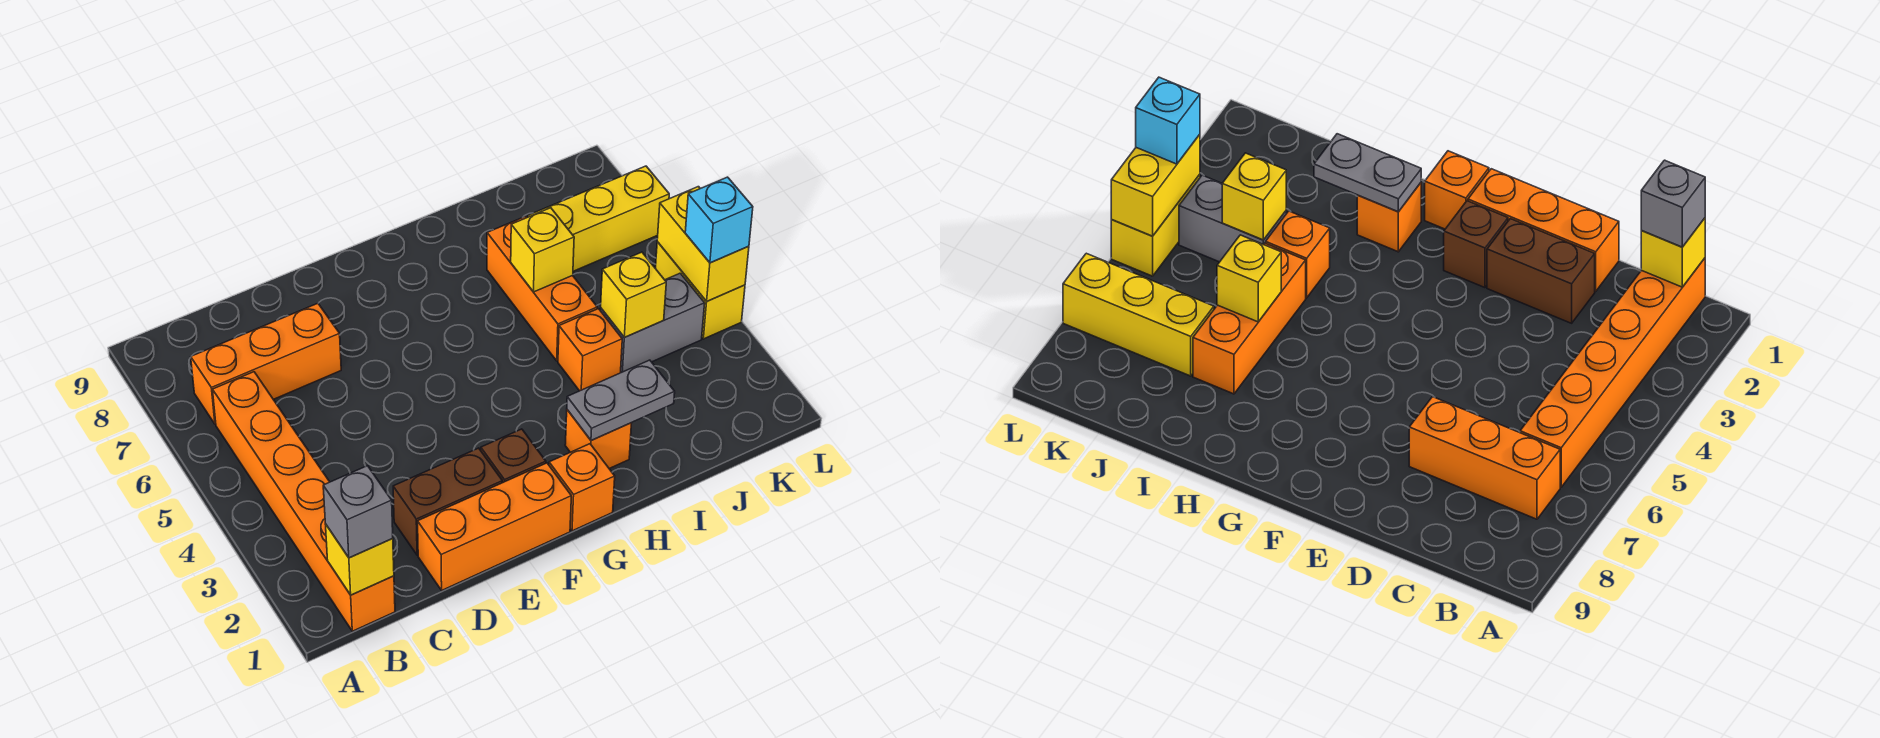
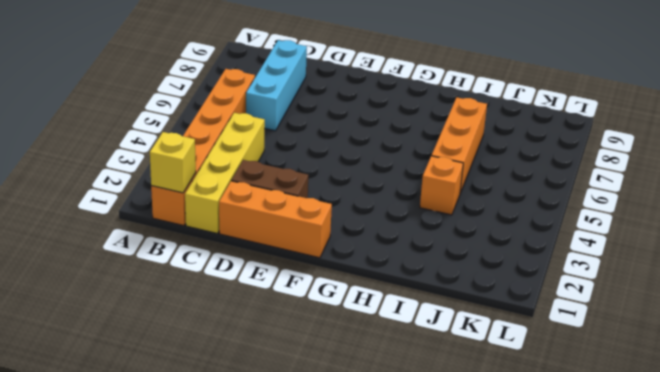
yellow 1x4 brick [185,113,265,234] -> none
cyan 1x3 brick [246,40,307,131] -> orange 1x3 brick [191,303,341,424]
none -> brown 1x1 brick [481,429,546,483]
none -> orange 1x1 brick [549,444,615,531]
none -> orange 1x1 brick [565,410,631,469]

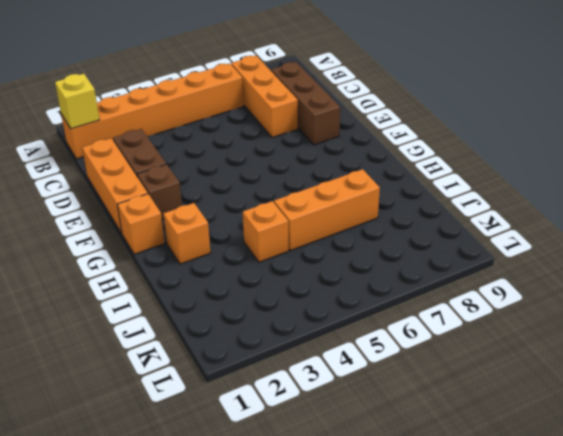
brown 1x3 brick [271,62,340,145] -> none
none -> grey 1x2 brick [600,273,705,373]
none -> yellow 1x3 brick [528,166,669,271]
none -> yellow 1x2 brick [655,242,745,339]

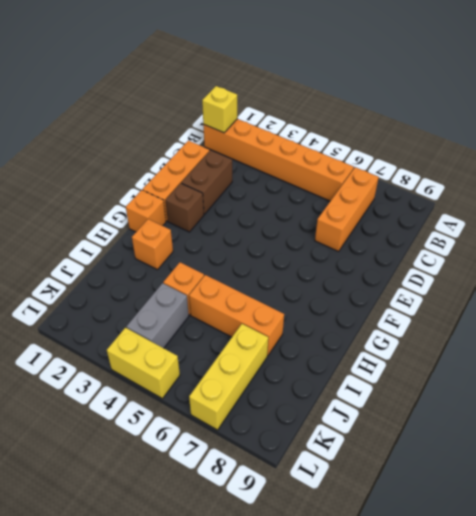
none -> grey 1x2 plate [567,360,675,441]
none -> yellow 1x1 brick [511,208,574,292]
none -> yellow 1x1 brick [601,252,666,337]

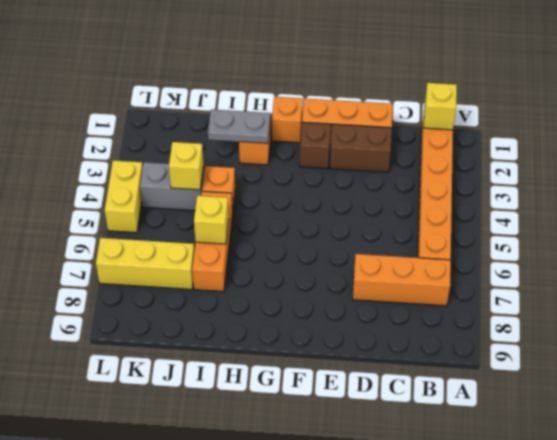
none -> yellow 1x2 brick [657,187,749,301]
none -> grey 1x1 brick [323,466,393,558]
none -> cyan 1x1 brick [685,177,753,263]

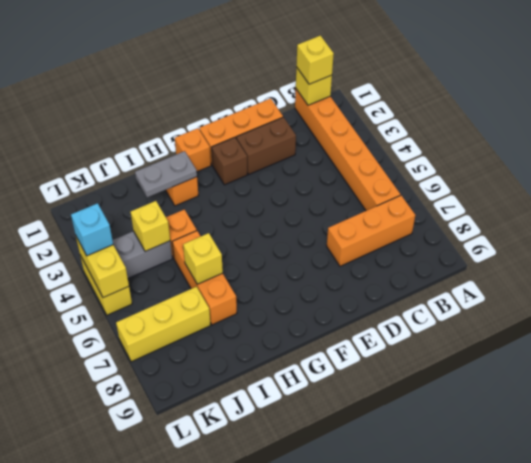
yellow 1x1 brick [296,35,334,84] -> grey 1x1 brick [323,466,393,558]

